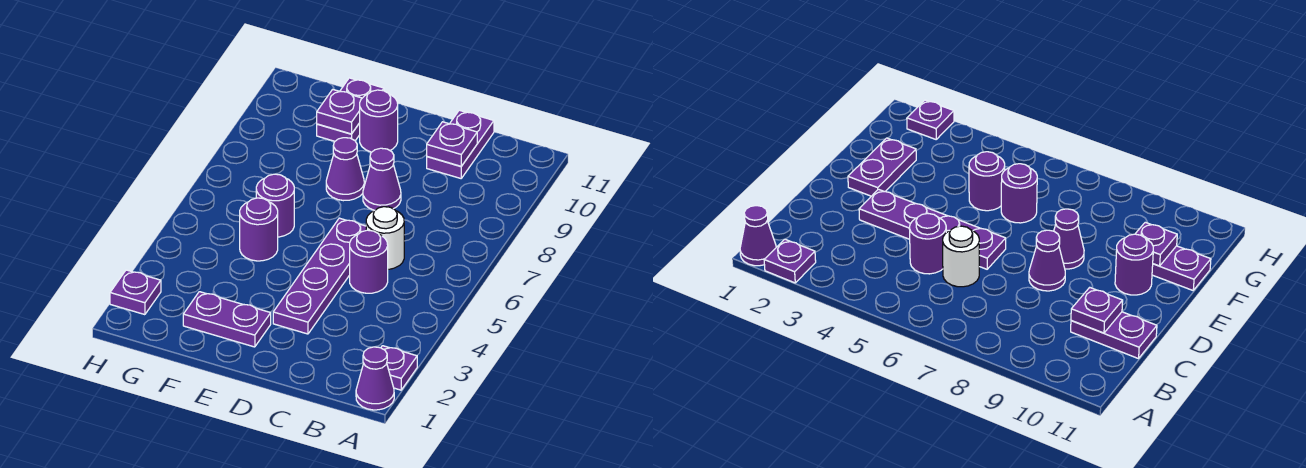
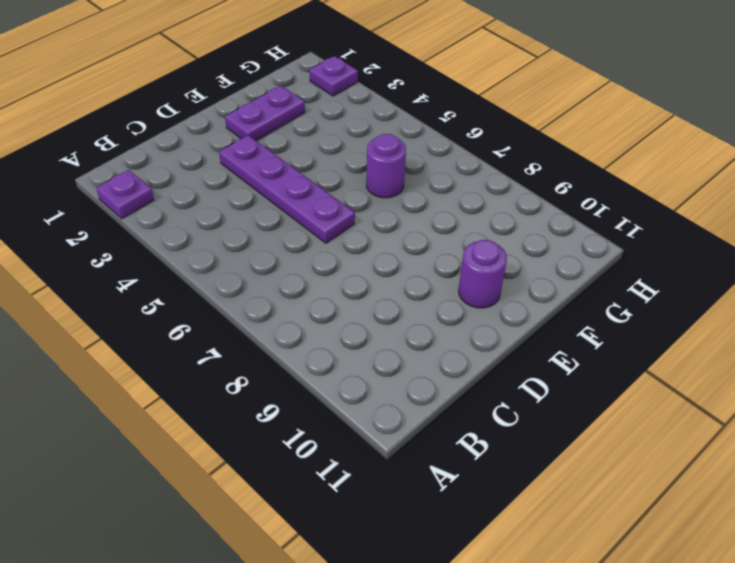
none -> purple 1x1 cone [356,347,394,410]
none -> purple 1x1 round brick [350,230,388,293]
none -> white 1x1 round brick [366,207,404,269]

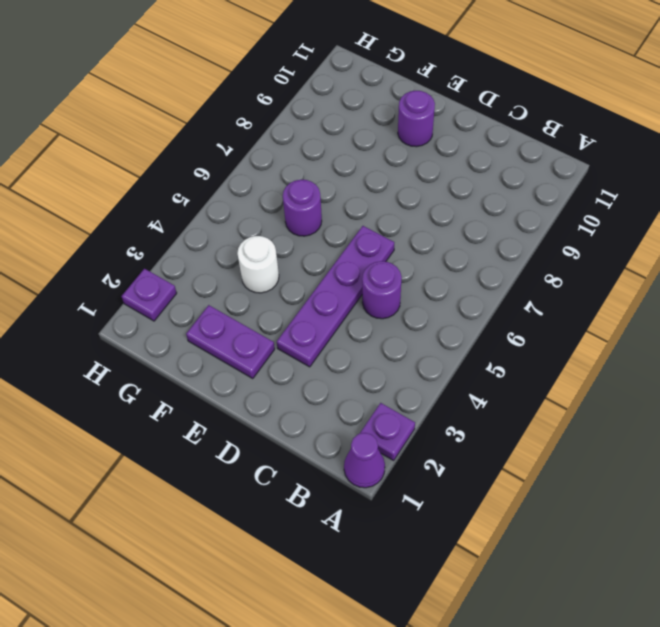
white 1x1 round brick [237,236,279,293] -> white 1x1 round brick moved to [366,207,404,269]
none -> purple 1x2 plate [427,110,494,178]
none -> purple 1x1 cone [363,148,401,210]
none -> purple 1x1 cone [326,138,364,201]

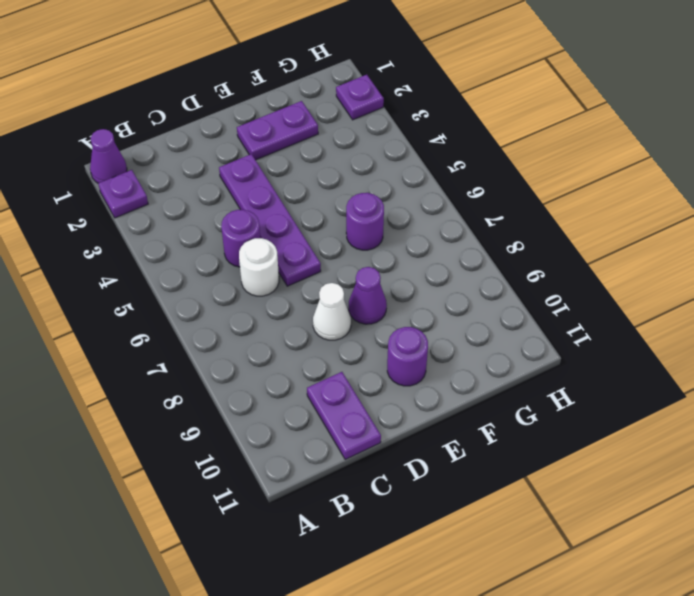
white 1x1 cone [313,283,351,340] -> purple 1x1 cone [363,148,401,210]
none -> purple 1x1 round brick [240,198,278,261]
none -> purple 1x2 plate [317,78,384,141]
none -> purple 1x1 plate [427,122,477,166]

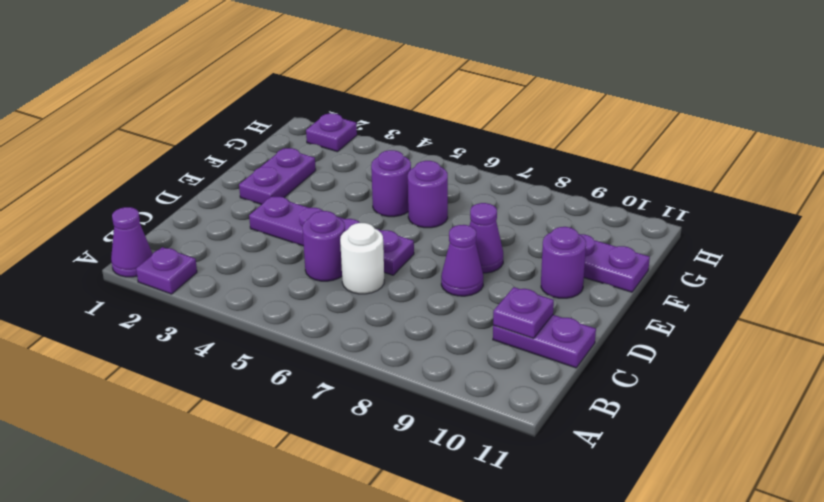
none -> purple 1x1 plate [317,89,362,134]

